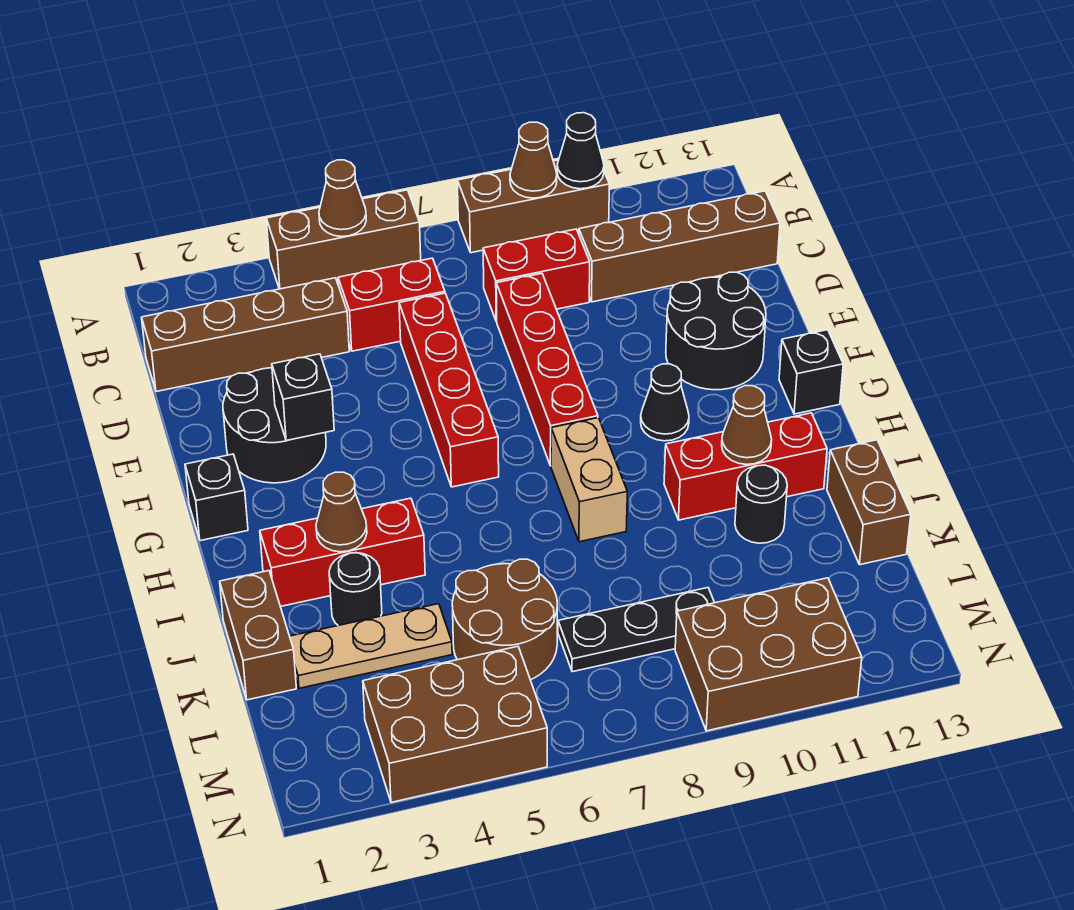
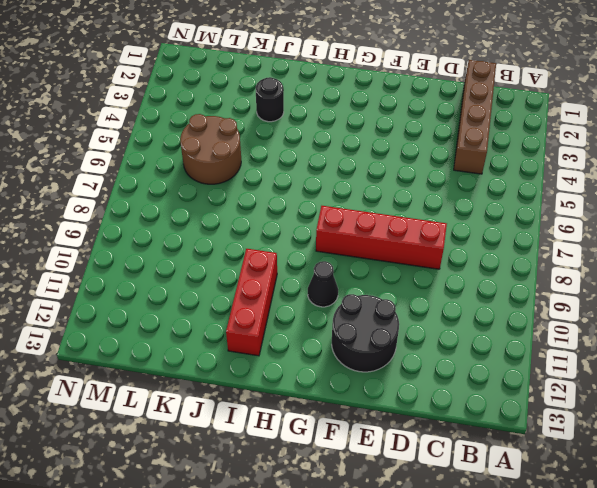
none -> brown 1x3 brick [266,190,421,289]
none -> brown 1x3 brick [458,160,609,253]
none -> red 1x2 brick [338,258,445,351]
none -> red 1x2 brick [483,229,590,321]

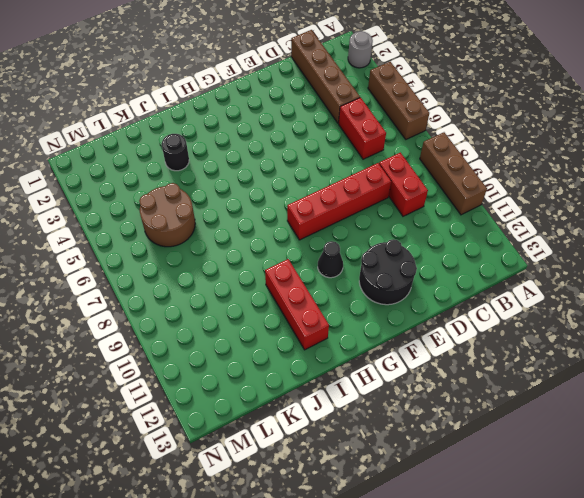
grey 1x1 round brick [348,31,373,68] -> none
none -> brown 1x4 brick [579,191,780,302]
none -> red 1x4 brick [399,293,499,487]
none -> black 2x2 round brick [223,368,326,483]
none -> black 1x1 brick [185,454,248,541]

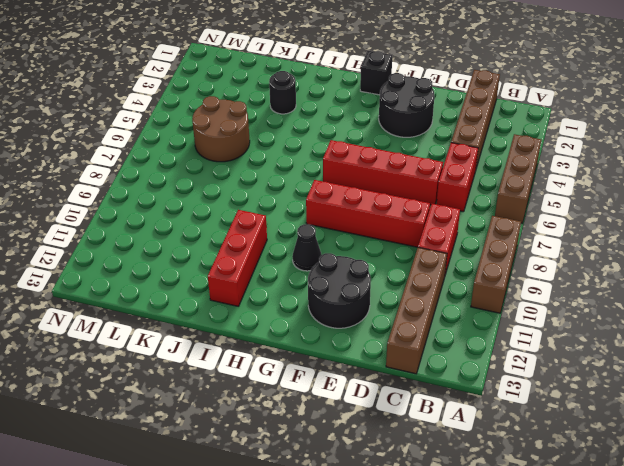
none -> black 1x1 brick [779,330,843,414]
none -> tan 1x2 brick [551,418,627,542]
none -> red 1x3 brick [260,498,425,607]
none -> brown 1x2 brick [220,571,296,700]

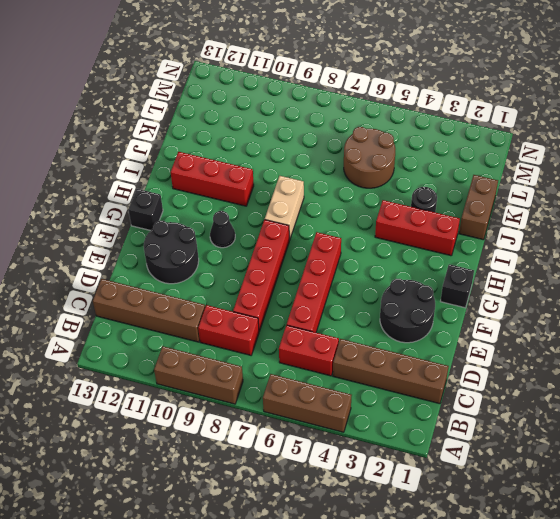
none -> black 1x1 round brick [735,465,787,543]
none -> brown 1x2 brick [827,440,911,565]
none -> tan 1x3 plate [290,604,452,688]
none -> black 1x3 plate [558,588,714,672]

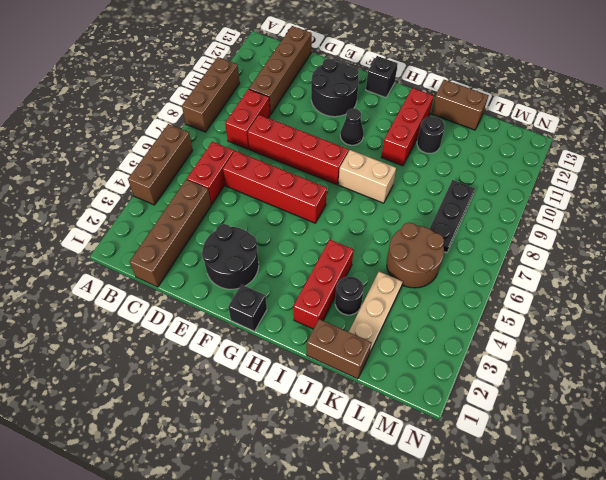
none -> brown 2x3 brick [363,646,547,802]
none -> brown 2x3 brick [675,578,862,731]
none -> brown 1x1 cone [319,160,366,236]
none -> brown 1x1 cone [510,122,557,198]

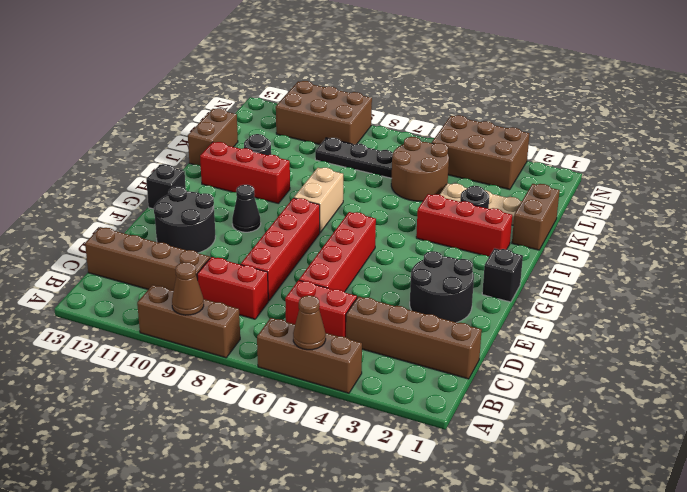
none -> black 1x1 cone [557,113,604,189]
none -> black 1x1 brick [272,354,334,441]
none -> brown 1x1 cone [316,472,367,552]
none -> brown 1x1 cone [722,386,772,465]

